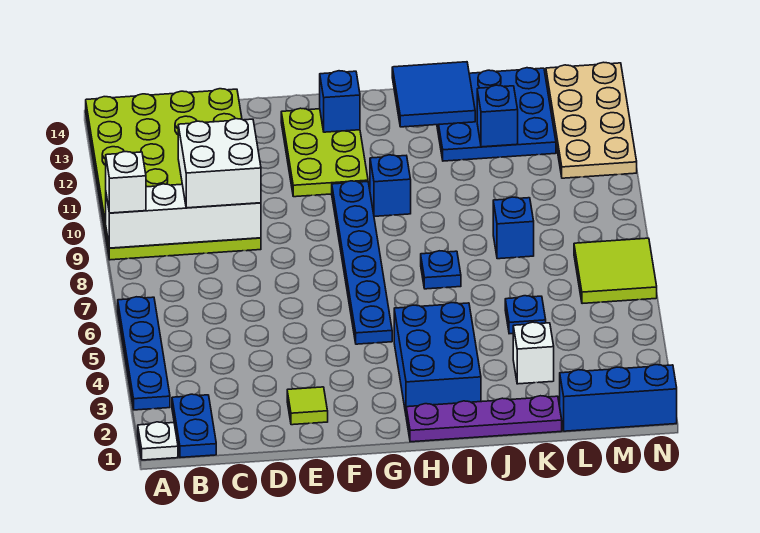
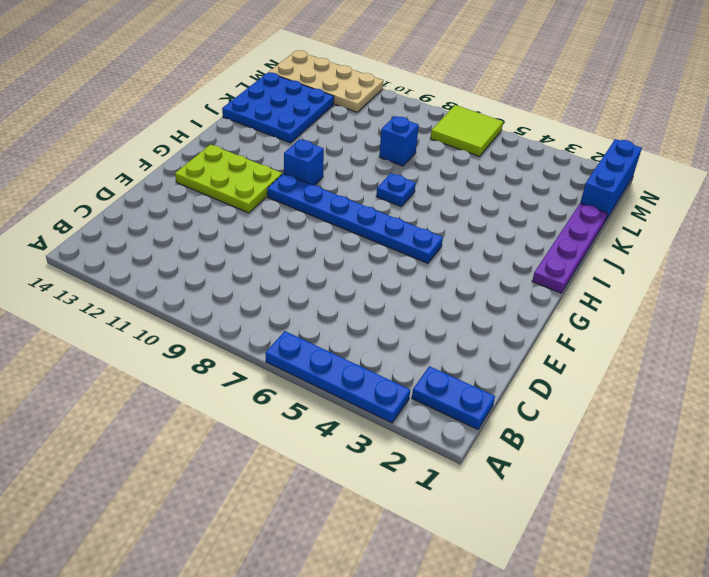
none -> white 1x1 plate [138,422,178,460]
none -> lime 4x6 plate [86,89,261,260]
none -> lime 1x1 tile [287,387,328,425]

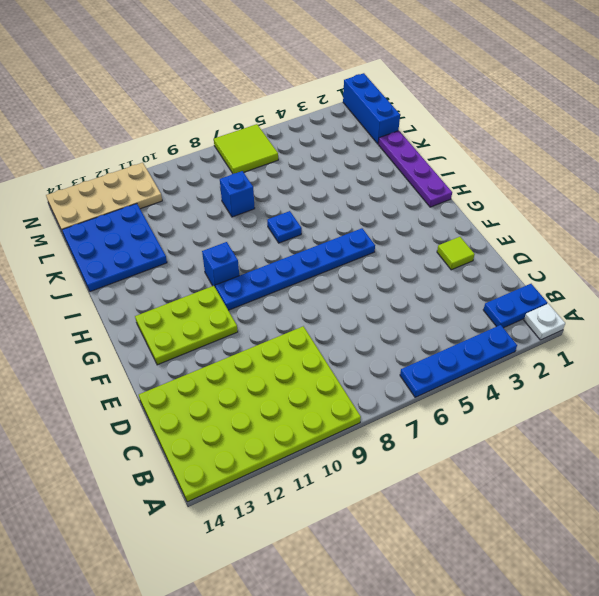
none -> blue 2x3 brick [394,303,481,413]
none -> white 1x1 brick [513,322,554,384]
none -> blue 1x1 plate [505,296,546,334]

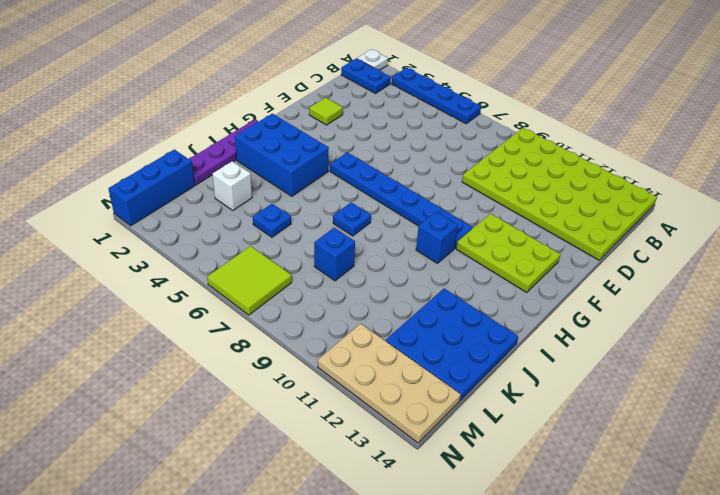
none -> white 1x4 brick [106,184,261,248]
none -> blue 1x1 brick [320,71,360,132]
none -> blue 2x2 tile [392,62,475,127]

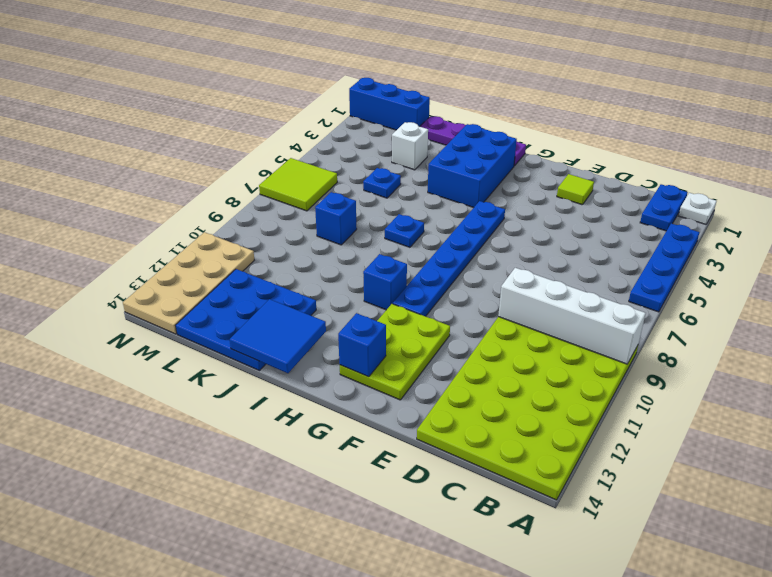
none -> blue 1x1 brick [477,85,518,147]
none -> white 1x1 brick [106,152,146,213]
none -> white 2x2 brick [178,119,261,208]

